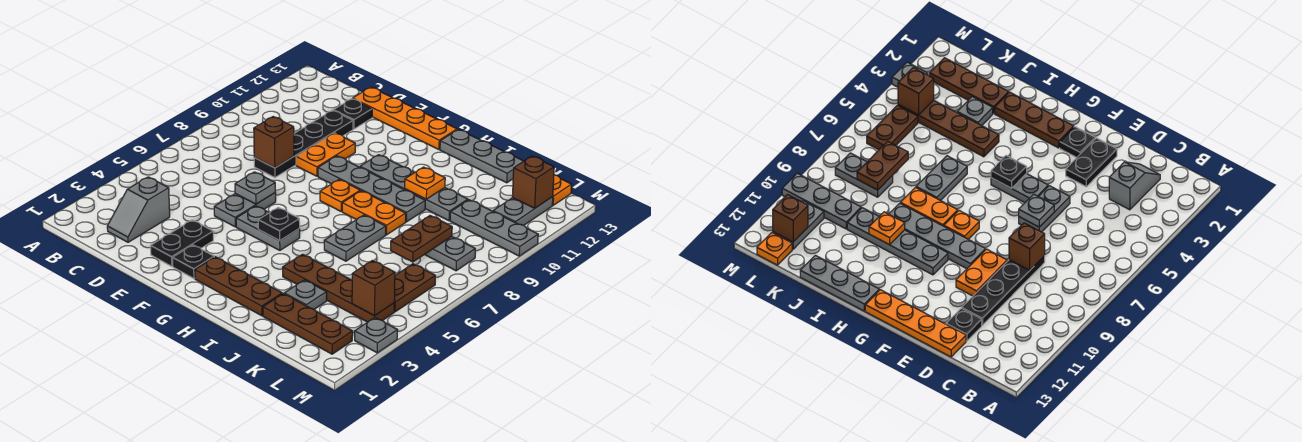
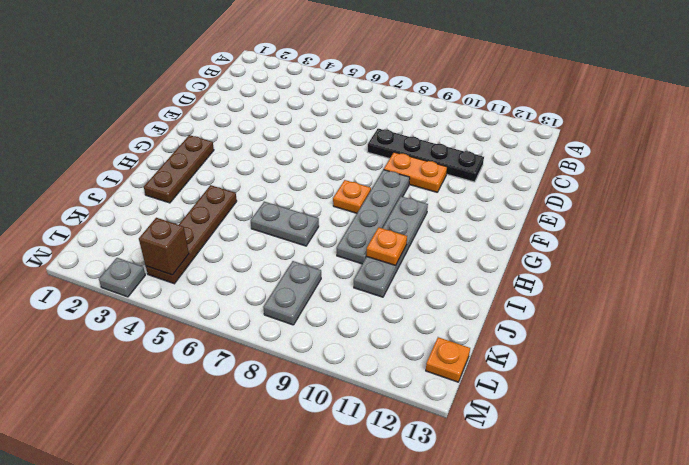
none -> grey 1x2 slope [107,177,170,242]
none -> black 1x1 plate [333,99,372,129]
none -> orange 1x4 plate [353,87,457,149]
none -> black 1x2 plate [151,220,213,266]

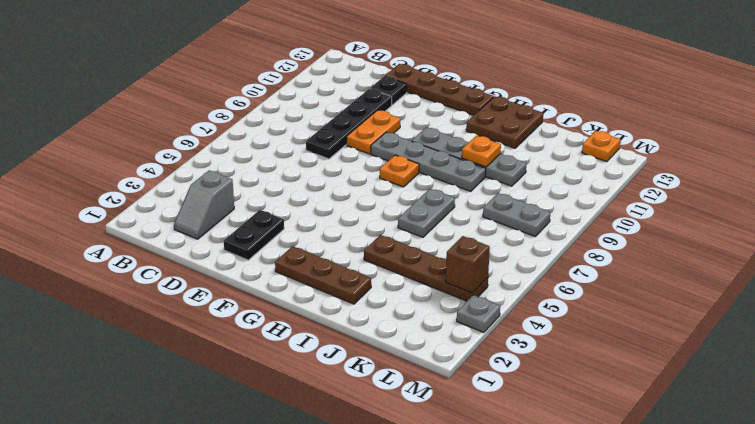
brown 1x4 plate [385,64,494,115] -> orange 1x4 plate [353,87,457,149]
brown 2x2 plate [466,96,543,148] -> grey 1x3 plate [440,129,523,183]
none -> grey 1x2 plate [214,193,276,227]
none -> black 1x1 plate [173,245,214,278]
none -> grey 1x2 plate [236,206,300,250]
none -> orange 1x2 plate [342,191,406,235]

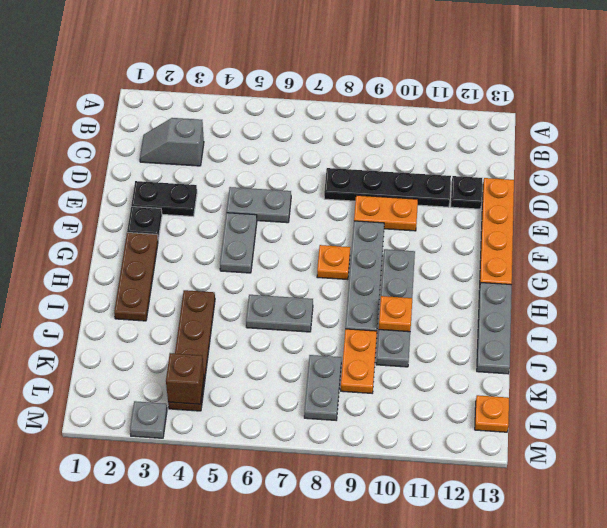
orange 1x2 plate [341,329,377,393] -> orange 1x2 plate moved to [342,191,406,235]
none -> brown 1x3 plate [263,294,353,354]
none -> grey 1x1 plate [284,280,327,309]
none -> grey 1x3 plate [450,200,538,256]
none -> brown 1x2 plate [394,264,435,312]

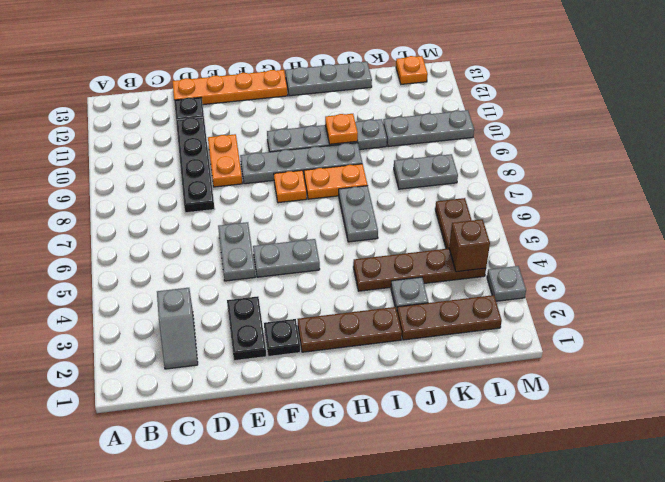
none -> grey 1x2 plate [493,197,553,225]
none -> brown 1x1 brick [254,117,294,168]
none -> grey 1x1 plate [235,172,275,204]
none -> black 1x1 plate [258,208,300,241]

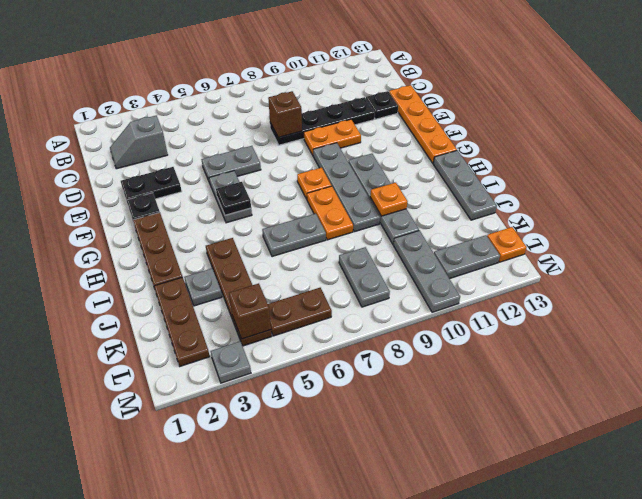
none -> grey 1x1 plate [235,172,275,204]
none -> brown 1x2 plate [391,216,452,262]
none -> brown 1x1 brick [512,156,554,208]

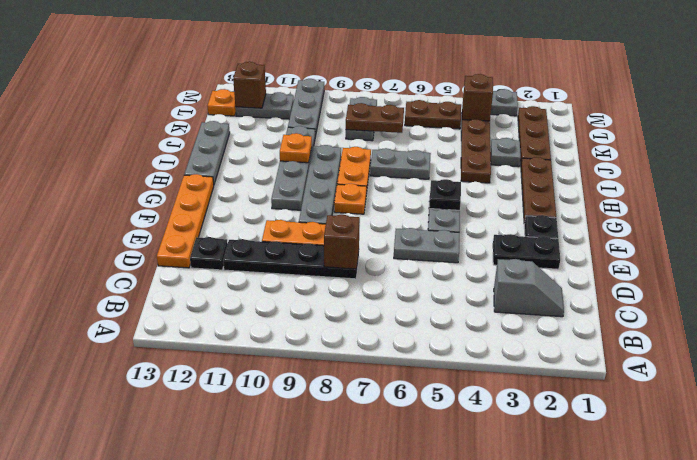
none -> grey 1x1 plate [235,172,275,204]

